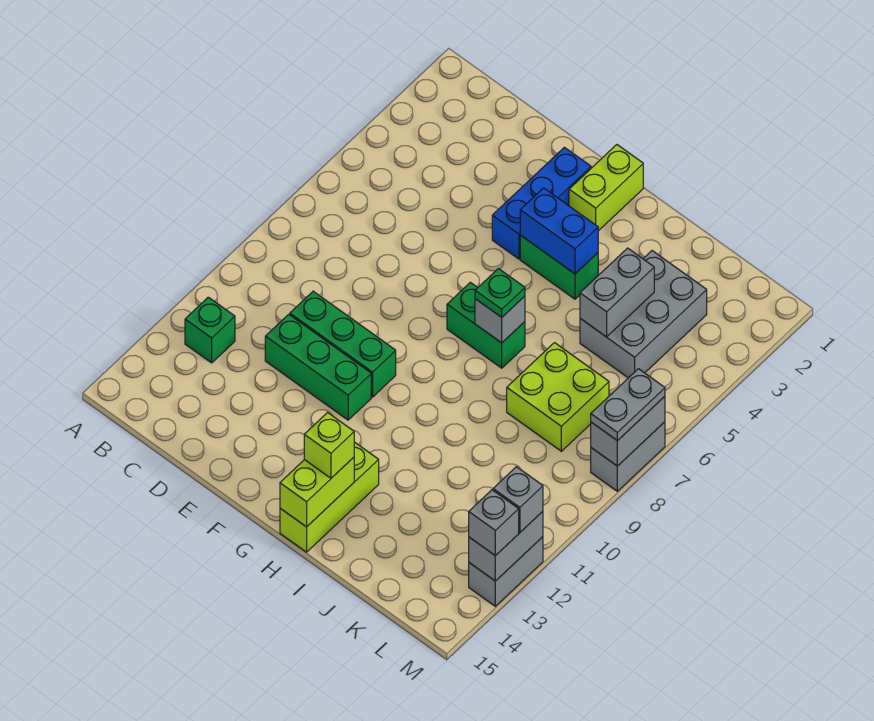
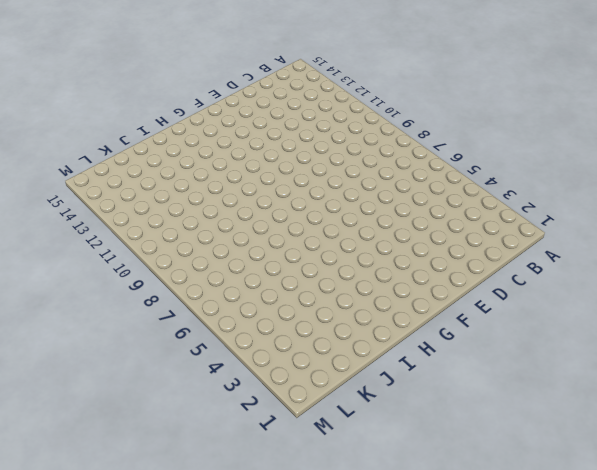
none -> green 1x1 brick [185,297,235,363]
none -> green 1x3 brick [290,291,396,397]
none -> green 1x3 brick [265,314,371,420]

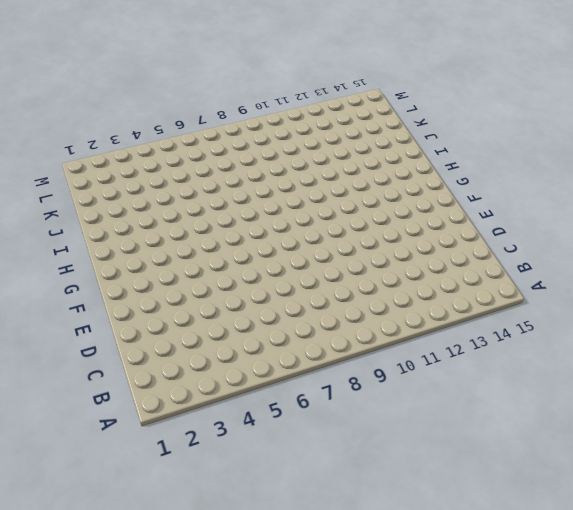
none -> green 1x1 brick [185,297,235,363]
none -> green 1x3 brick [290,291,396,397]
none -> green 1x3 brick [265,314,371,420]

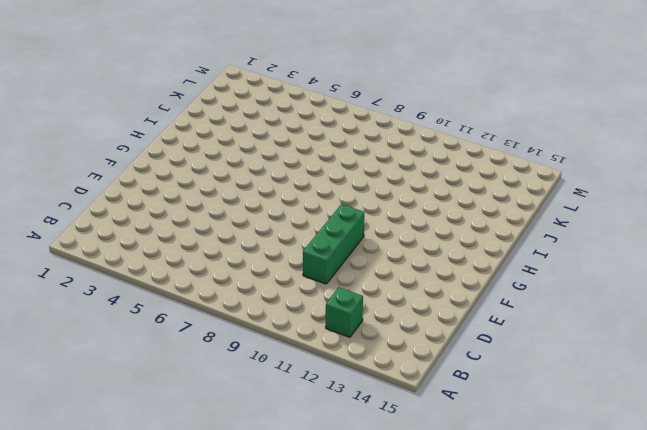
none -> green 1x3 brick [265,314,371,420]
none -> blue 1x3 brick [492,147,591,259]
none -> lime 1x2 brick [569,145,643,231]

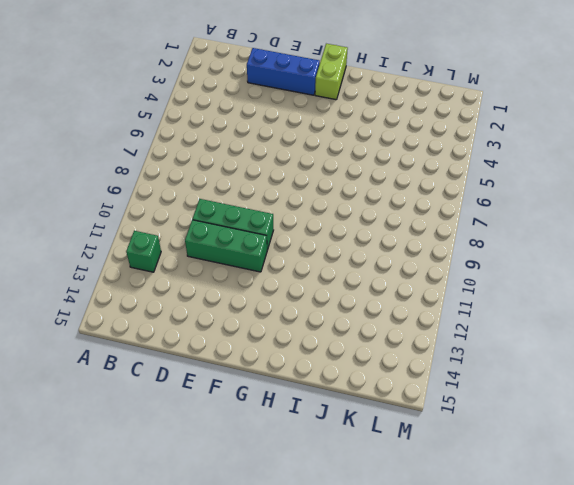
blue 1x3 brick [247,48,320,95] -> blue 1x3 brick turned to [492,147,591,259]
none -> green 1x2 brick [520,235,598,299]
none -> green 1x2 brick [447,282,525,368]
none -> lime 1x3 brick [280,442,379,552]

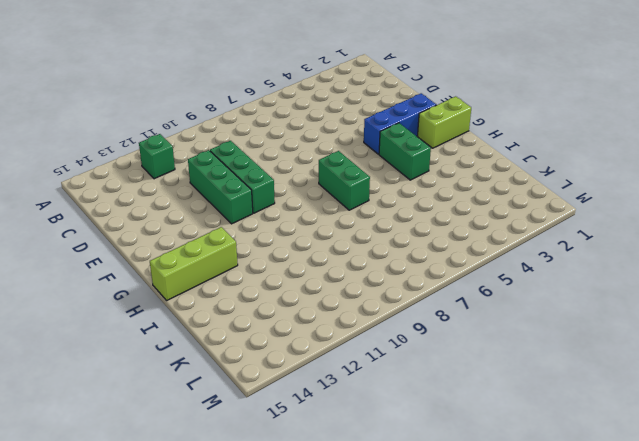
none -> grey 2x3 brick [580,251,707,378]
none -> lime 2x2 brick [507,343,609,451]
none -> grey 1x2 brick [591,422,665,491]

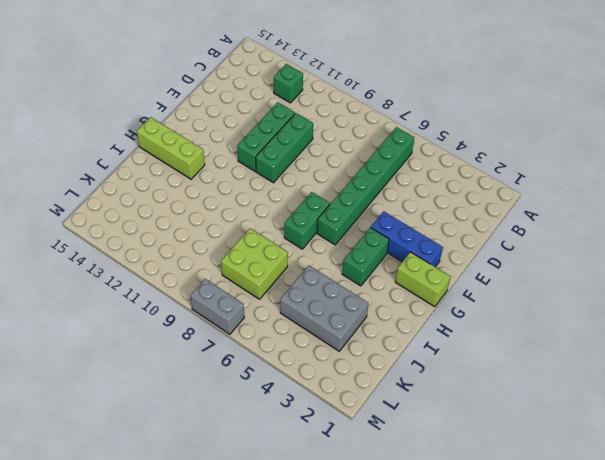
green 1x6 brick [317,127,414,245] -> none
none -> grey 1x2 brick [469,537,543,606]
none -> blue 1x2 brick [520,188,598,274]
none -> grey 1x1 brick [475,296,525,343]

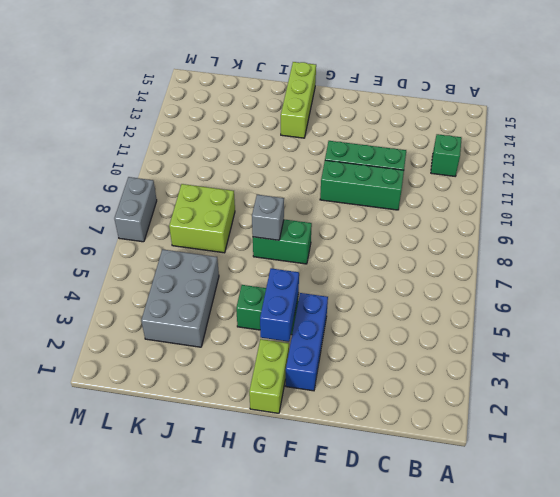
blue 1x2 brick [260,268,299,342] -> blue 1x2 brick turned to [520,188,598,274]
none -> grey 1x2 brick [469,537,543,606]
none -> lime 1x2 brick [280,457,354,527]
none -> grey 1x2 brick [580,248,654,337]

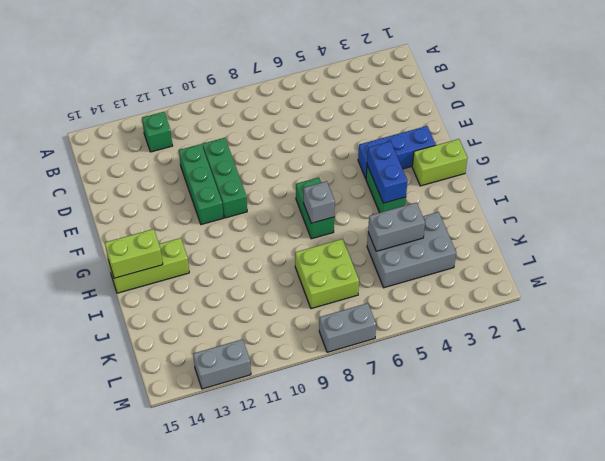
none -> grey 1x2 brick [591,396,665,466]
none -> grey 1x2 brick [469,511,543,581]
none -> green 1x1 plate [475,269,525,317]

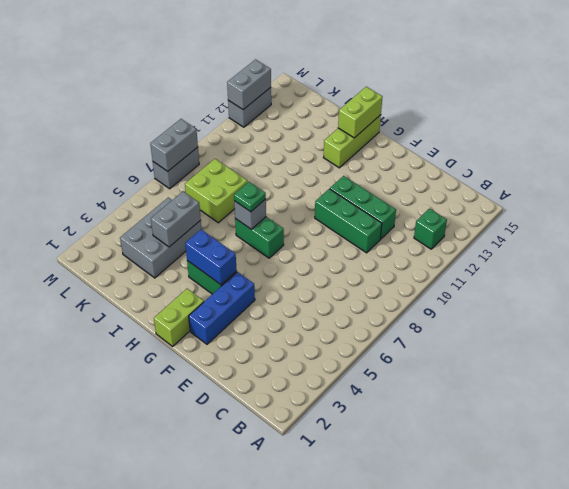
none -> lime 1x1 brick [304,413,354,478]
none -> grey 1x2 plate [591,369,665,441]
none -> grey 1x1 brick [493,467,543,532]

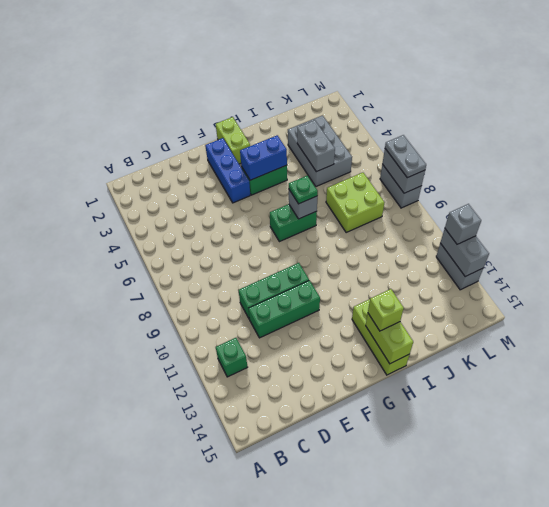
none -> grey 1x1 brick [469,490,519,556]

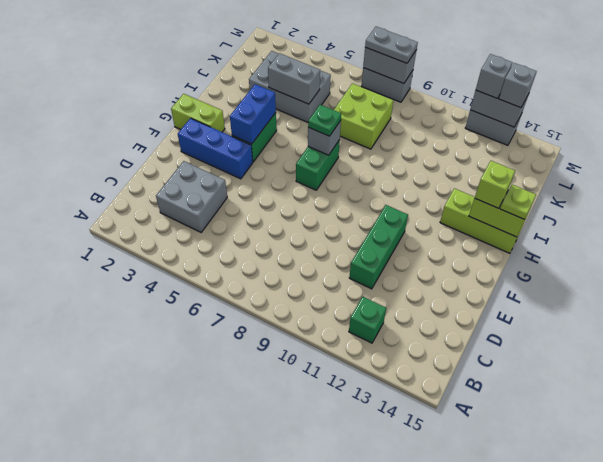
grey 2x2 brick [156,161,227,232] -> none
lime 1x1 plate [500,185,536,220] -> none
none -> green 1x3 brick [290,291,396,397]

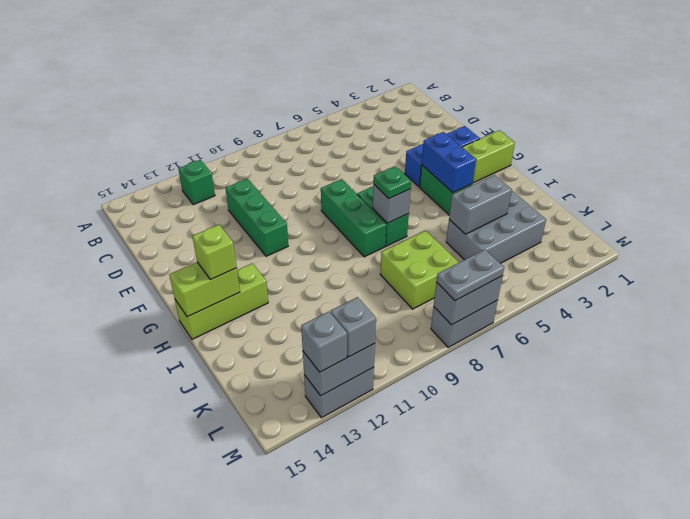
green 1x3 brick [321,179,386,257] -> green 1x3 brick moved to [290,291,396,397]

